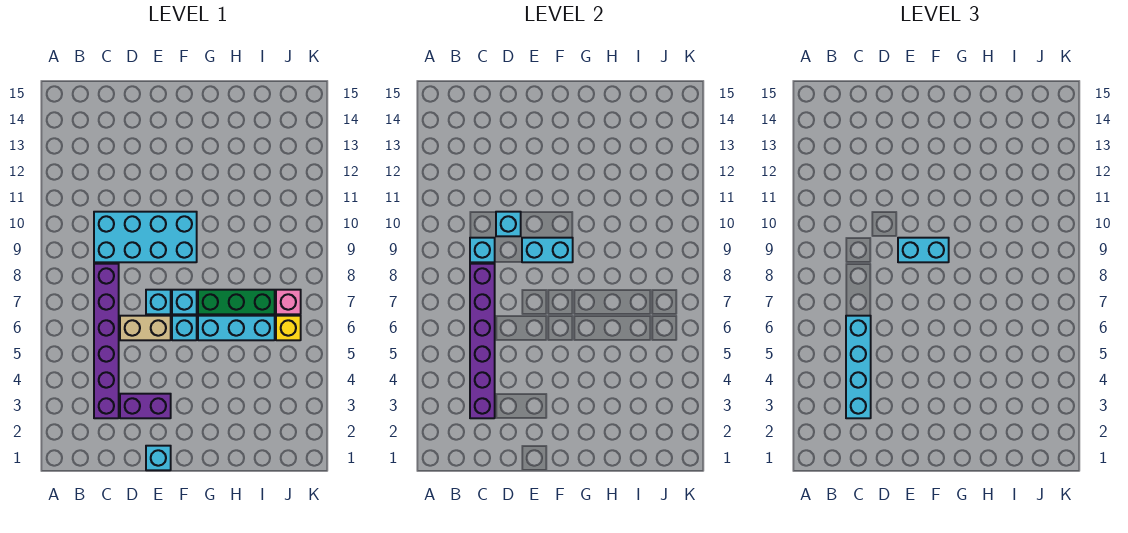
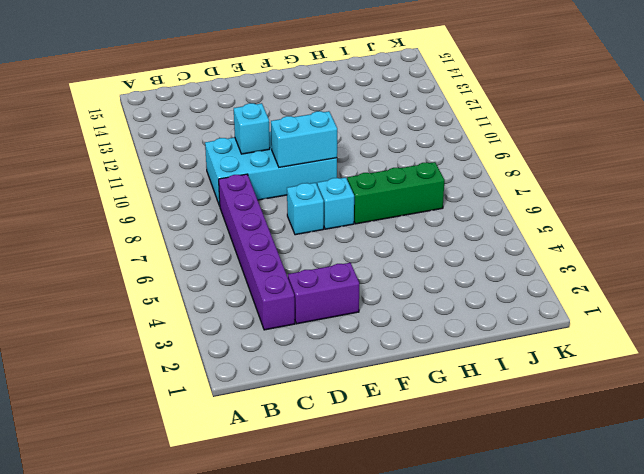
none -> tan 1x2 brick [120,316,171,340]
none -> cyan 1x1 brick [146,446,171,470]
none -> cyan 1x1 brick [172,316,197,340]

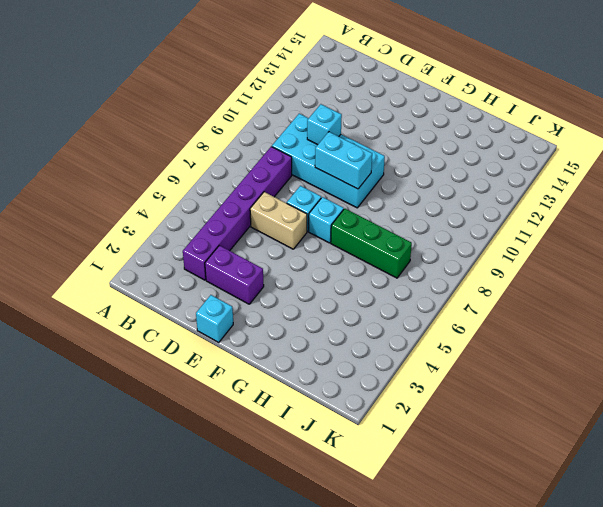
none -> cyan 1x1 brick [172,316,197,340]
none -> cyan 1x3 brick [198,316,275,340]
none -> yellow 1x1 brick [276,316,301,340]

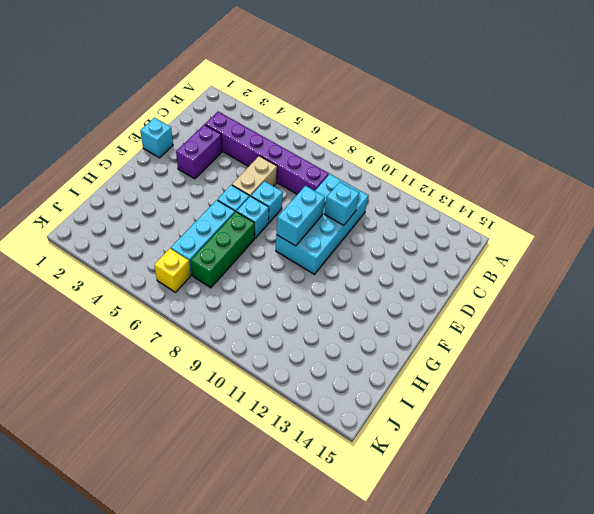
none -> pink 1x1 brick [276,290,301,314]
none -> purple 1x6 brick [470,264,495,418]
none -> cyan 1x1 brick [470,238,495,262]

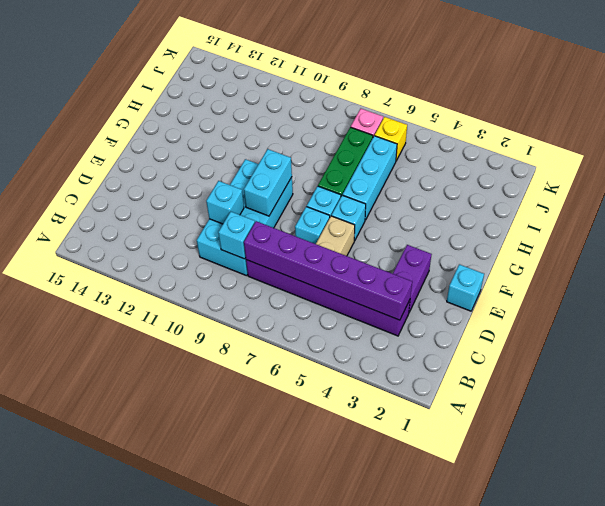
none -> cyan 1x4 brick [846,316,871,418]
none -> cyan 1x2 brick [898,238,949,262]

